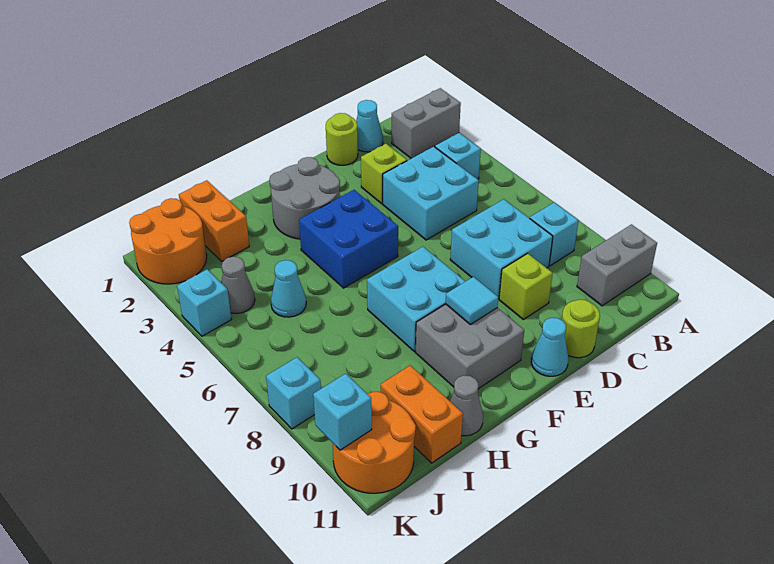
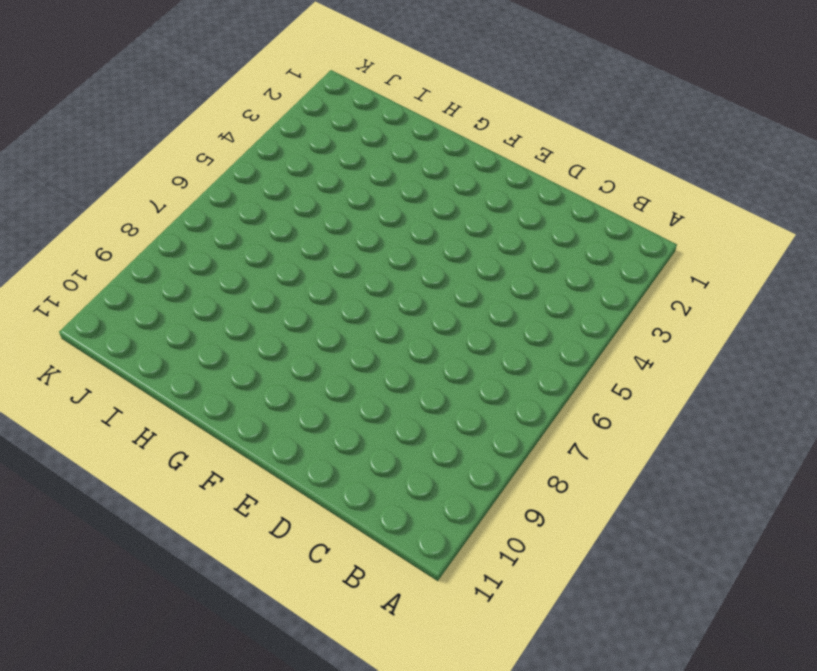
none -> grey 1x2 brick [392,88,461,158]
none -> grey 1x2 brick [577,224,657,306]
none -> cyan 1x1 brick [435,133,481,179]

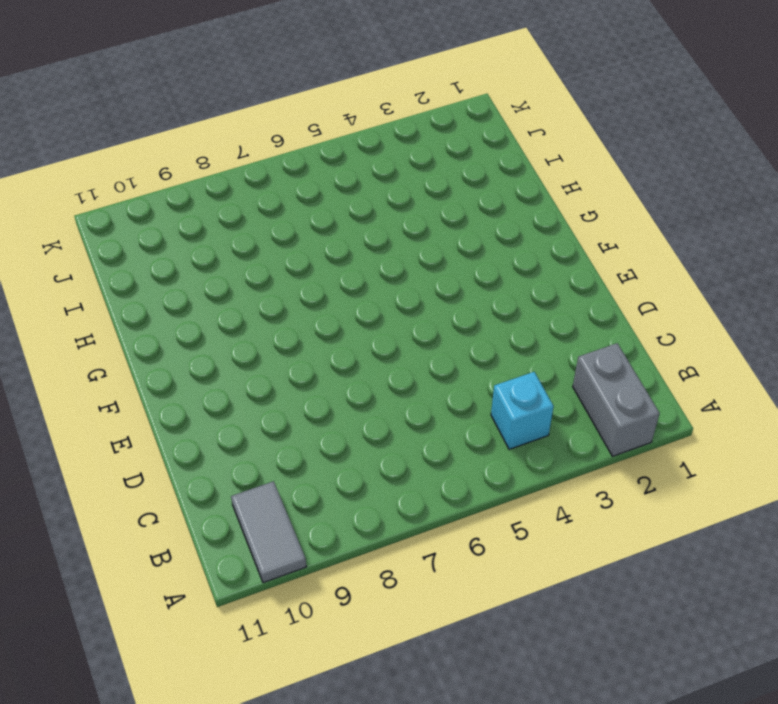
grey 1x2 tile [231,481,307,583] -> grey 1x2 brick [577,224,657,306]
none -> cyan 1x1 brick [530,202,579,266]
none -> cyan 1x1 cone [356,100,383,152]
none -> cyan 2x2 brick [383,147,479,240]

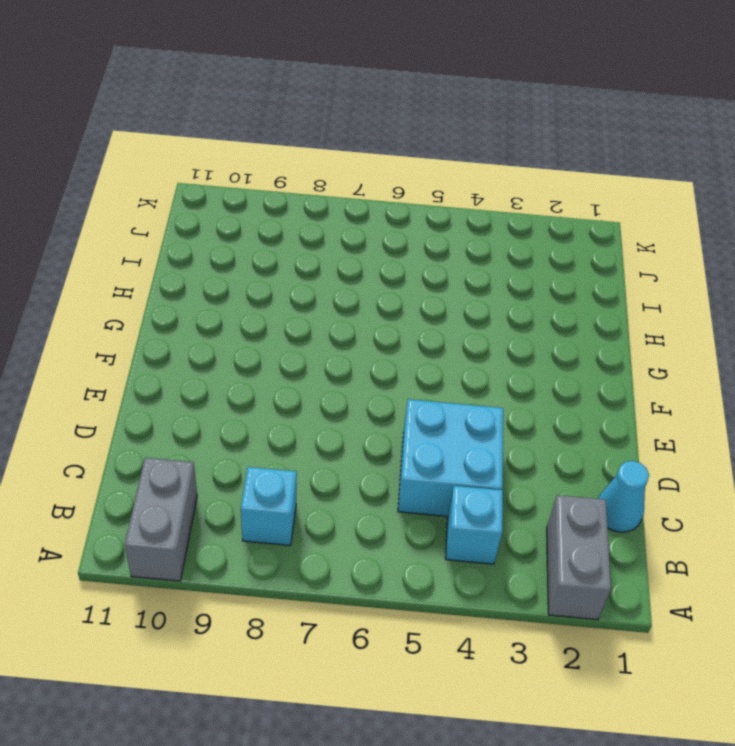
none -> cyan 2x2 brick [450,199,553,299]
none -> lime 1x1 round brick [326,113,358,165]
none -> lime 1x1 brick [361,144,407,204]

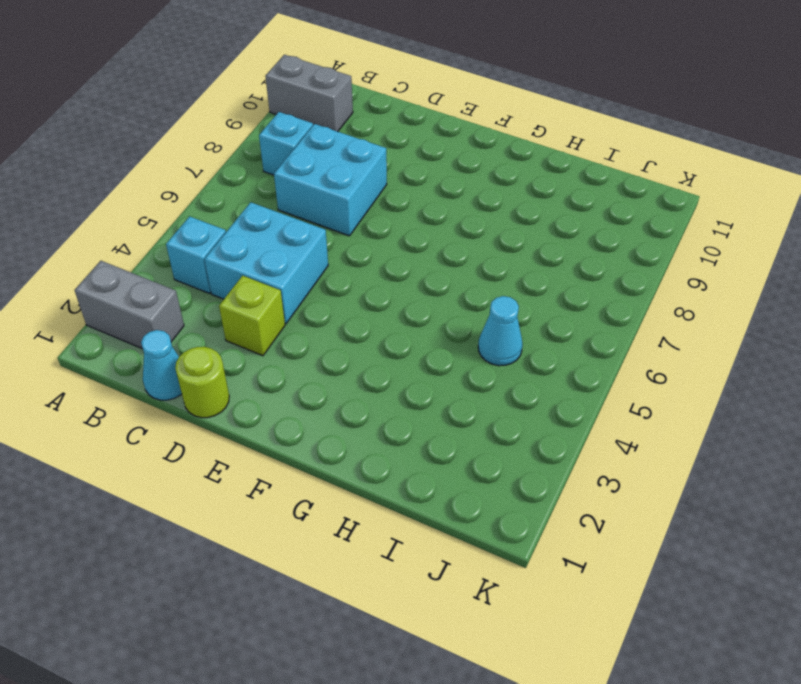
none -> lime 1x1 brick [499,253,553,319]
none -> lime 1x1 round brick [562,300,600,358]
none -> cyan 1x1 cone [531,318,568,376]

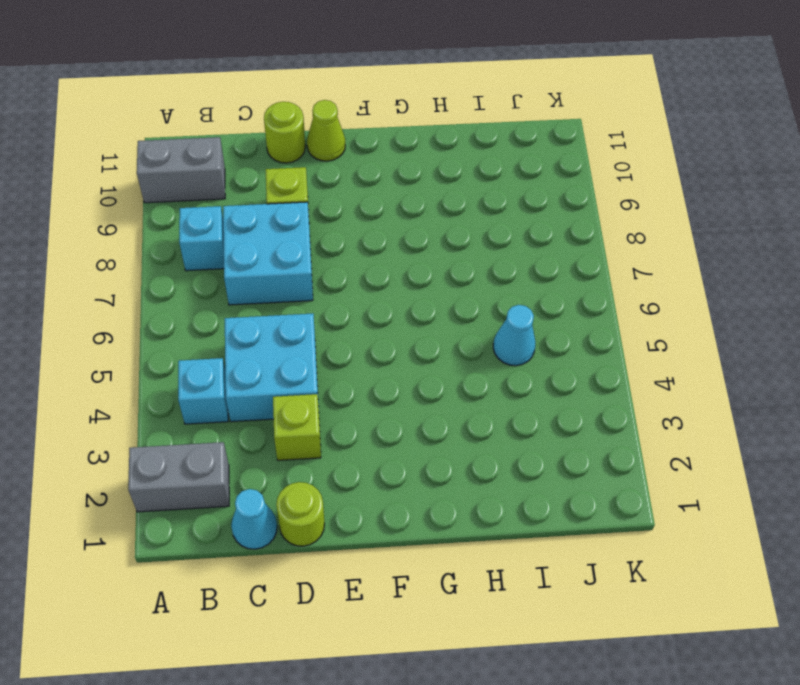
lime 1x1 cone [307,100,345,161] -> cyan 1x1 cone [531,318,568,376]
none -> grey 2x2 round brick [269,157,340,239]
none -> blue 2x2 brick [299,190,398,288]
none -> cyan 2x2 brick [367,247,465,351]

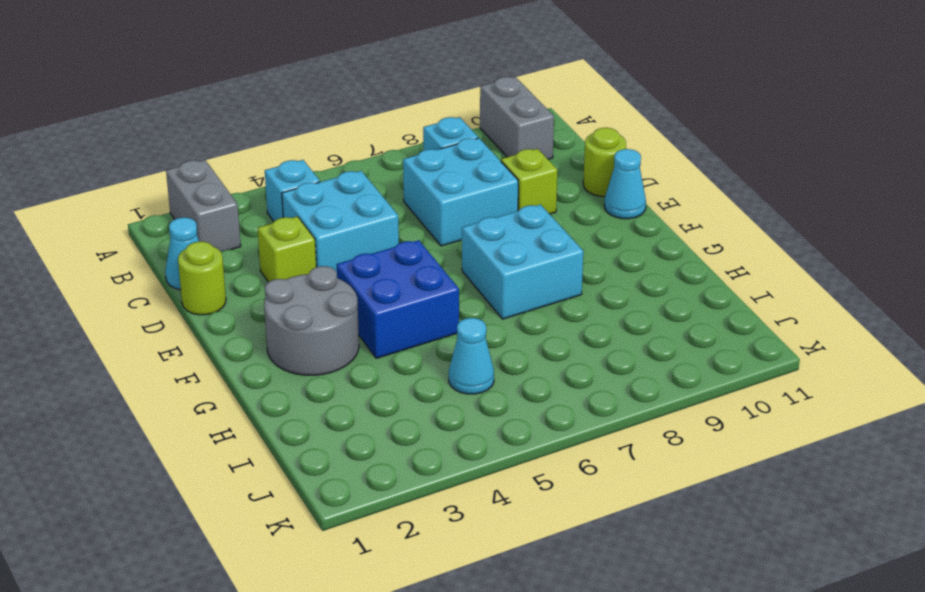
none -> grey 2x2 brick [415,304,524,389]
none -> grey 1x1 cone [450,376,483,436]
none -> orange 1x2 brick [179,180,249,261]

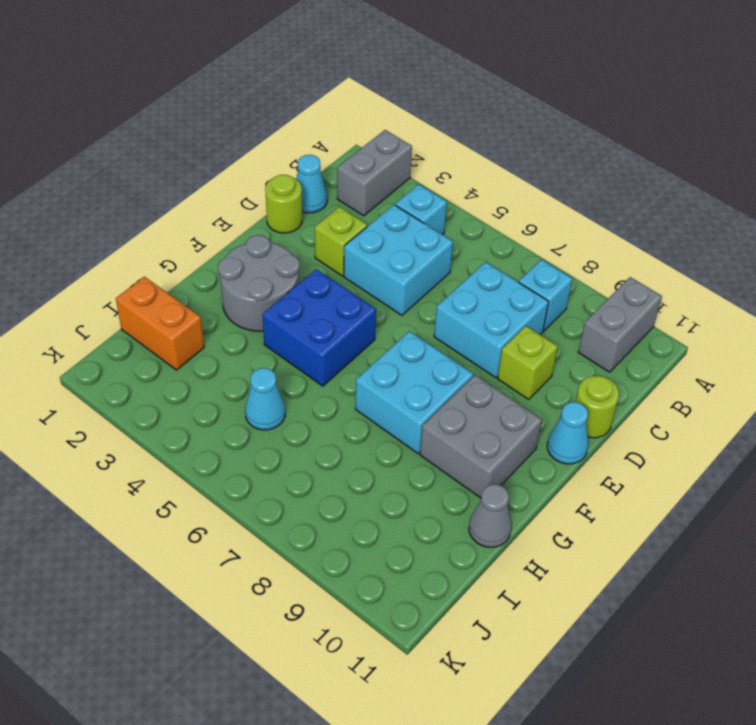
none -> orange 1x2 brick [381,365,463,463]
none -> orange 2x2 round brick [129,198,207,284]
none -> grey 1x1 cone [222,257,255,313]

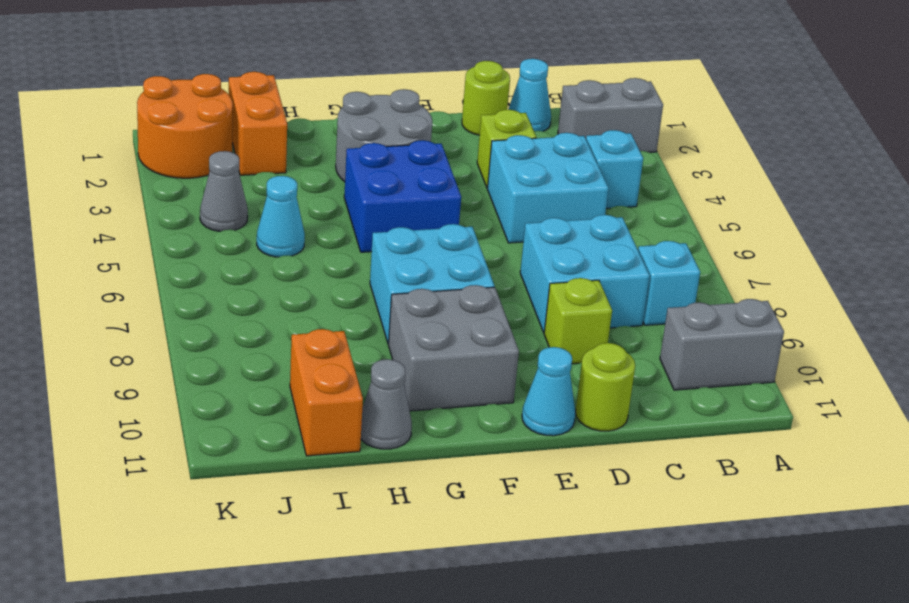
none -> orange 2x2 round brick [333,392,416,493]
none -> cyan 1x1 brick [177,269,231,336]
none -> cyan 1x1 brick [266,357,321,429]

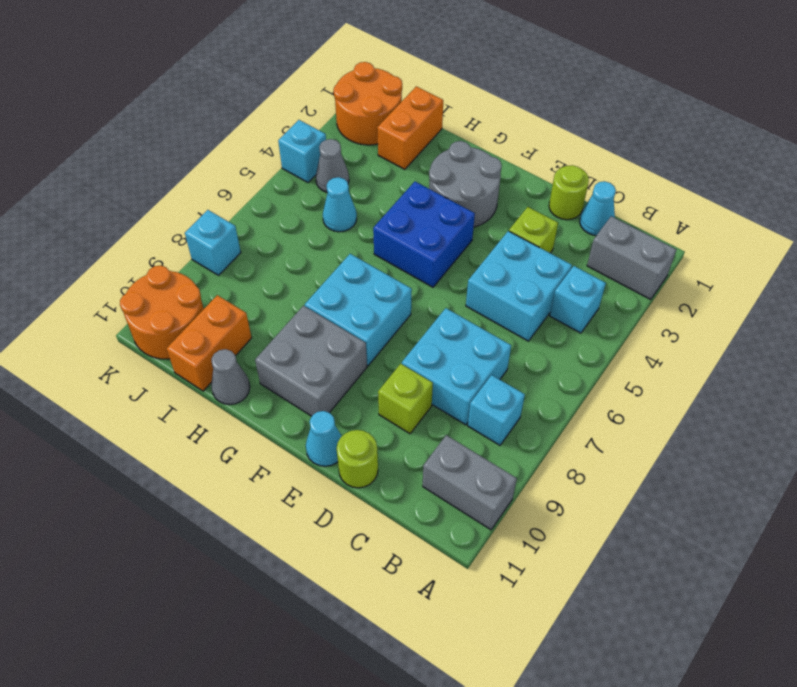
none -> cyan 1x1 tile [446,277,499,324]
none -> cyan 1x1 brick [313,374,372,450]

